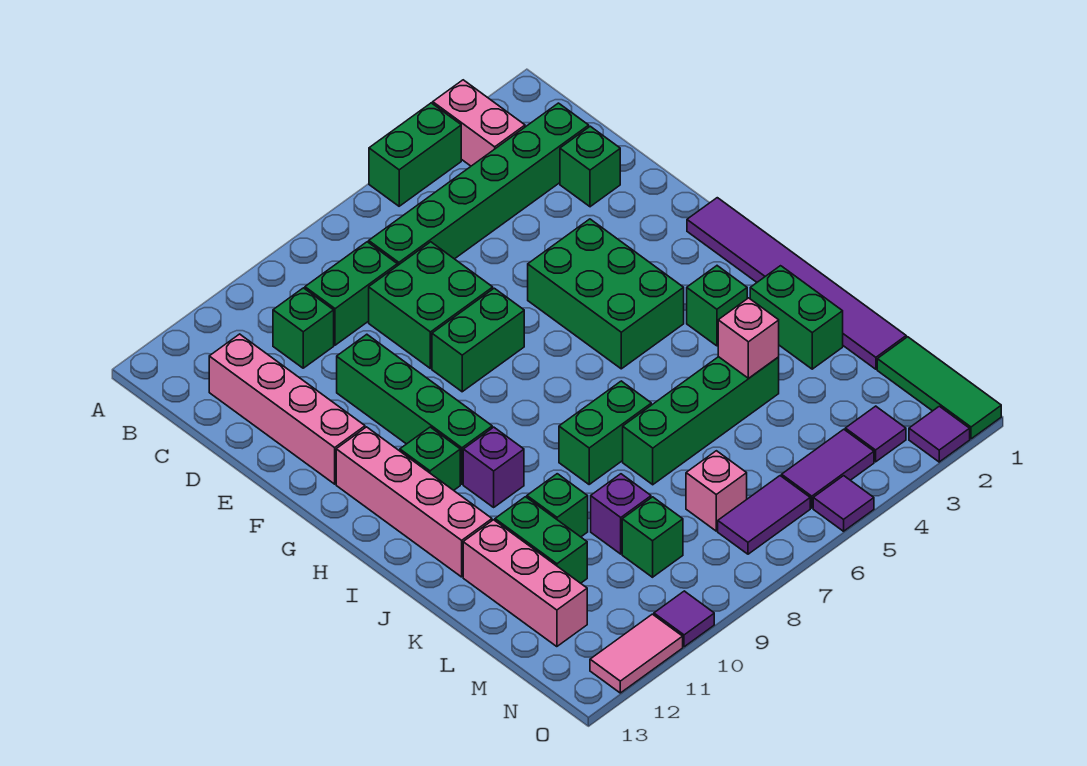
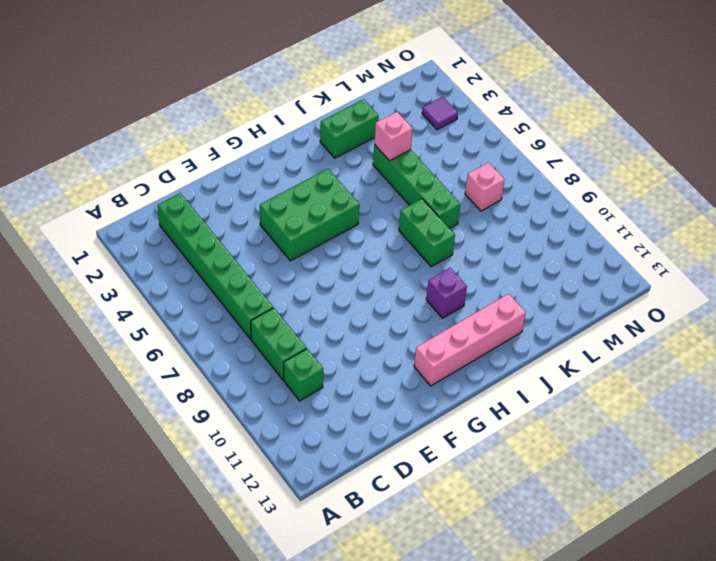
none -> pink 1x2 brick [433,80,525,166]
none -> green 1x2 brick [369,103,461,206]
none -> pink 1x4 brick [209,334,365,484]
none -> green 1x1 brick [560,126,620,207]

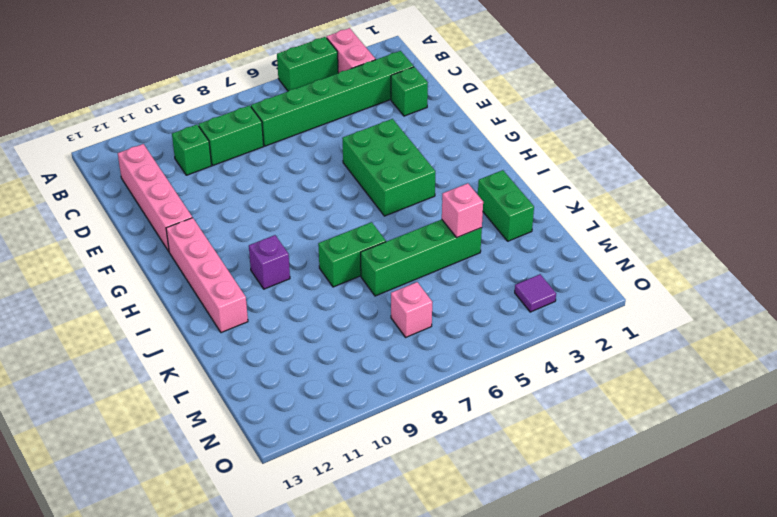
none -> green 2x2 brick [369,242,493,369]
none -> green 1x4 brick [337,334,492,484]
none -> green 1x2 brick [432,288,524,392]
none -> purple 1x6 tile [687,198,906,369]

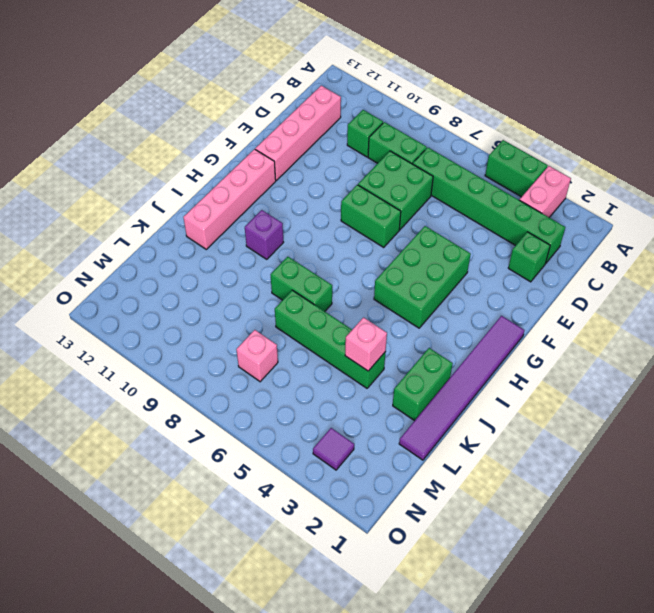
none -> green 1x4 brick [337,334,492,484]
none -> green 1x1 brick [400,427,460,490]
none -> green 1x1 brick [687,266,747,346]
none -> green 1x1 brick [527,474,588,537]

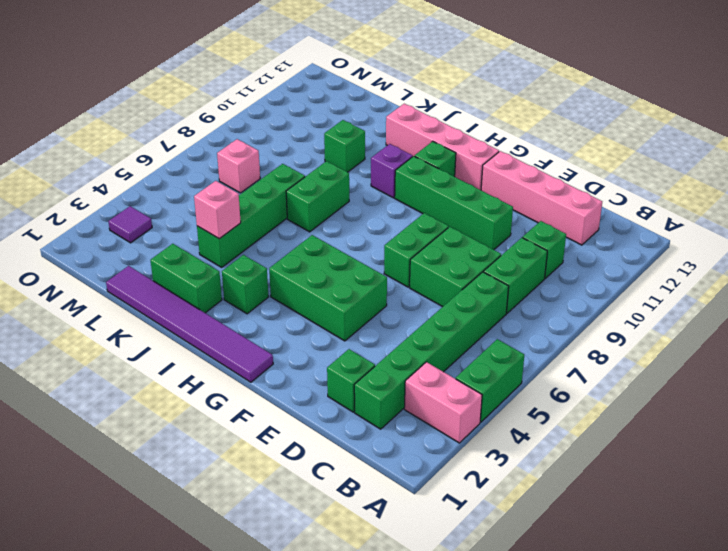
none -> green 1x2 brick [495,497,587,583]
none -> pink 1x3 brick [463,520,587,647]
none -> purple 1x1 brick [591,474,651,554]
none -> green 1x3 tile [877,337,1001,439]

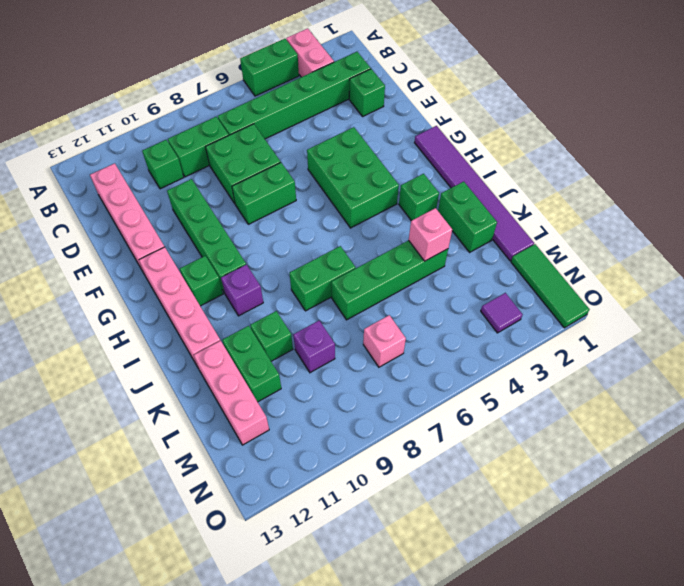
none -> green 1x1 brick [622,497,683,577]
none -> purple 1x2 tile [782,429,874,508]
none -> purple 1x2 tile [718,476,810,554]
none -> purple 1x1 tile [909,406,970,462]

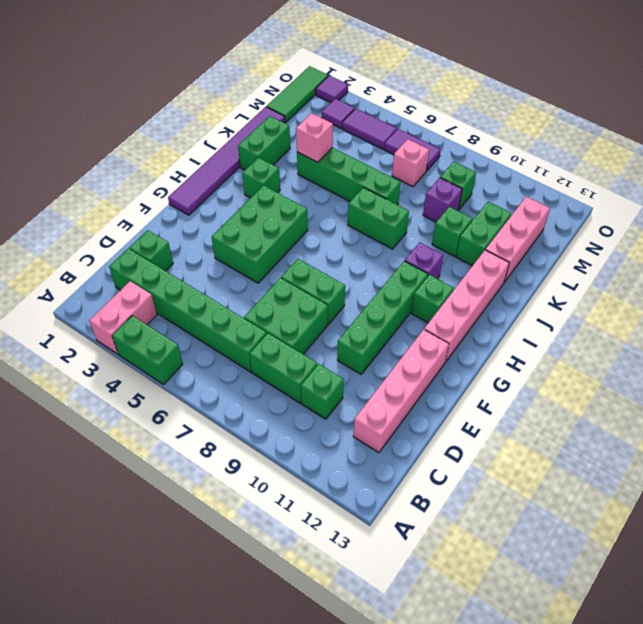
none -> purple 1x1 tile [813,476,874,531]
none -> purple 1x1 tile [654,591,714,647]
none -> pink 1x2 tile [590,614,683,693]

